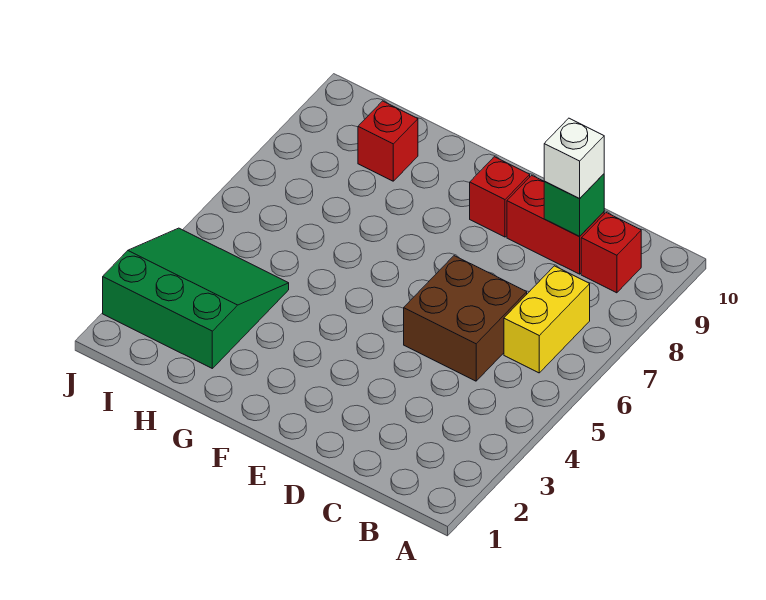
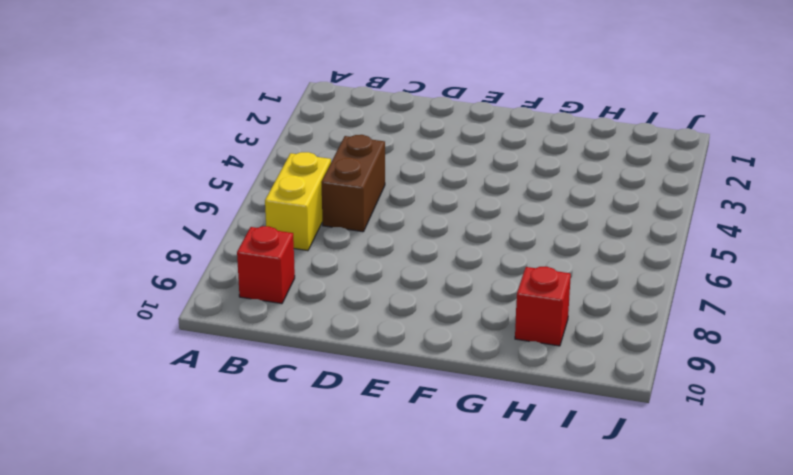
brown 1x2 brick [321,135,385,232] -> brown 2x2 brick [404,256,527,381]
none -> red 1x2 brick [507,175,604,274]
none -> red 1x1 brick [470,157,530,237]

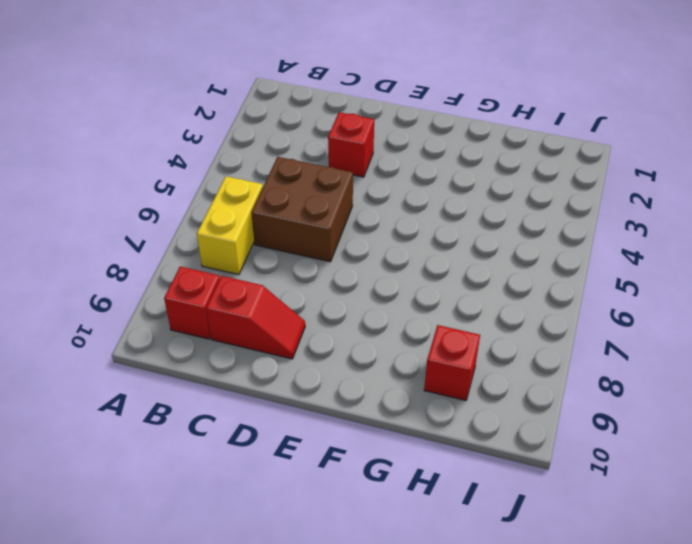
red 1x2 slope [206,276,305,359] -> red 1x2 brick [507,175,604,274]
red 1x1 brick [328,112,374,177] -> red 1x1 brick moved to [470,157,530,237]
none -> green 3x3 slope [103,228,289,368]
none -> green 1x1 brick [544,174,604,236]

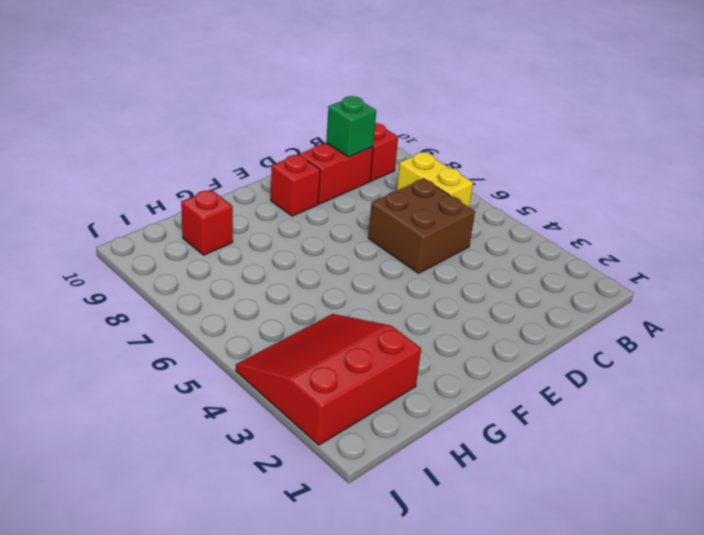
red 3x3 slope [236,314,421,445] -> green 3x3 slope [103,228,289,368]
none -> white 1x1 brick [544,118,604,198]

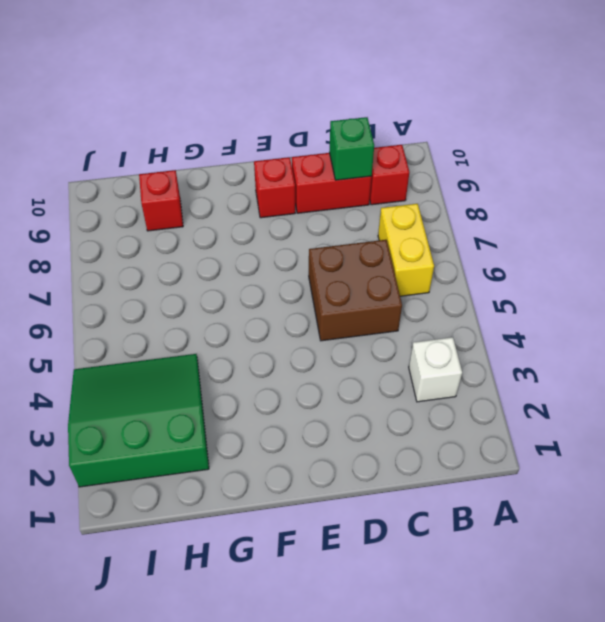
white 1x1 brick [409,337,462,402] -> white 1x1 brick moved to [544,118,604,198]

